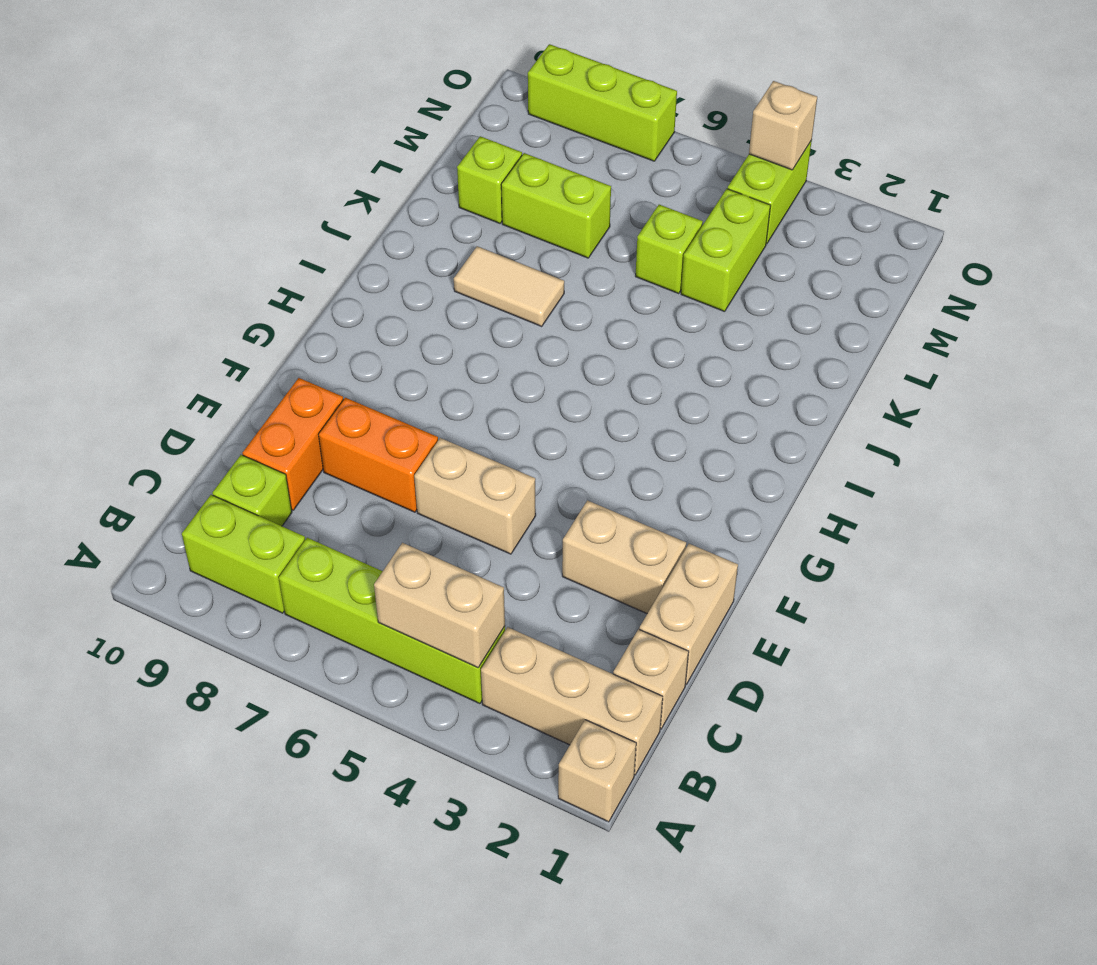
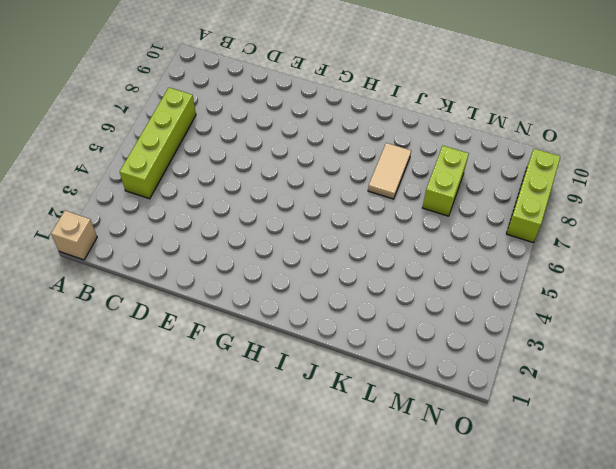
none -> tan 1x3 brick [481,627,663,775]
none -> lime 1x2 brick [182,495,305,613]
none -> tan 1x1 brick [613,629,689,729]

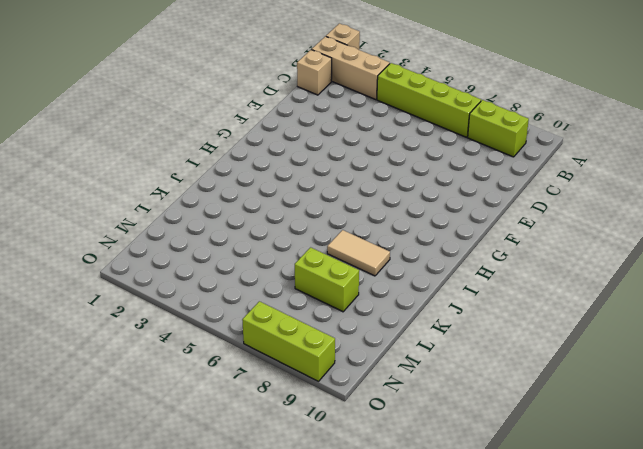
none -> lime 1x1 brick [213,455,292,526]
none -> tan 1x2 brick [639,544,738,685]
none -> orange 1x2 brick [242,378,343,510]

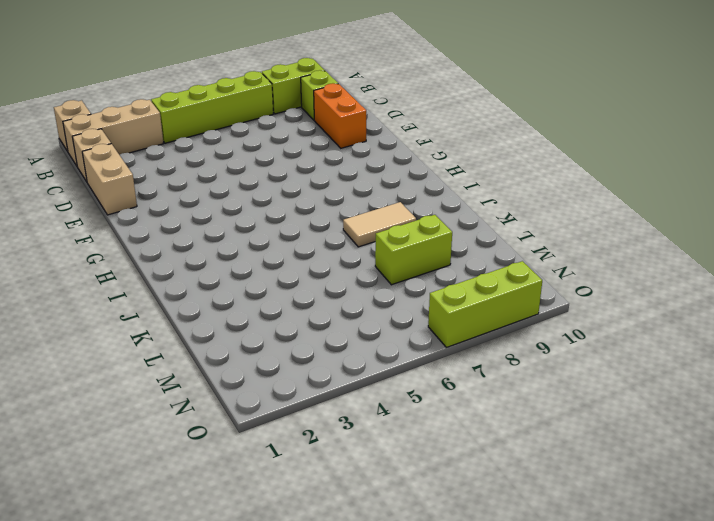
none -> tan 1x2 brick [562,500,686,614]
none -> tan 1x2 brick [414,438,536,554]
none -> orange 1x2 brick [318,398,438,512]

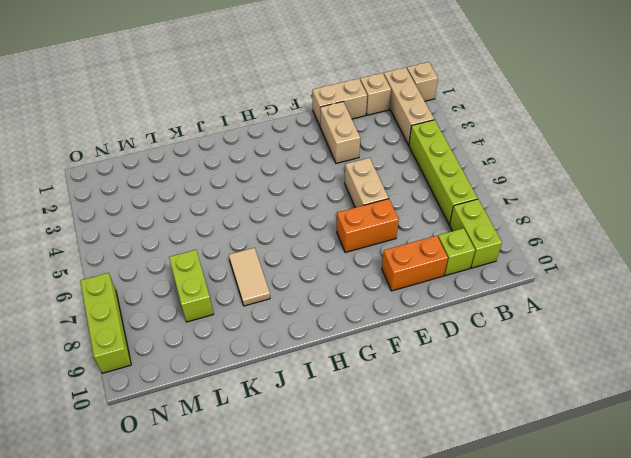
orange 1x2 brick [337,199,399,252] -> orange 1x2 brick turned to [318,398,438,512]
none -> lime 1x2 brick [681,189,771,312]
none -> lime 1x1 brick [635,205,703,293]
none -> lime 1x1 brick [457,136,522,223]

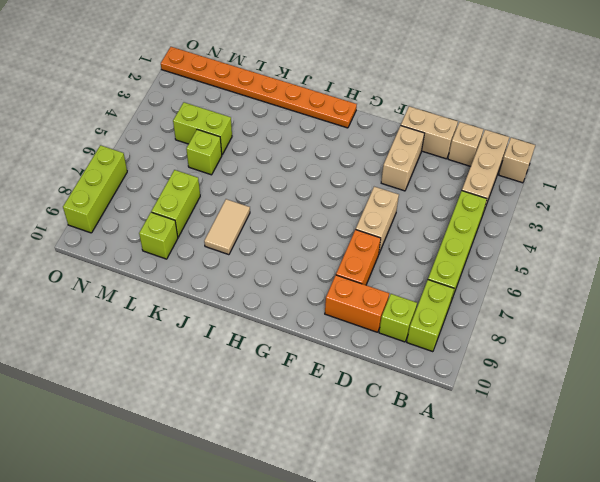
orange 1x8 plate [161,47,357,128] -> none
none -> lime 1x2 brick [728,140,812,244]
none -> tan 1x2 brick [374,543,505,668]
none -> tan 1x1 brick [749,81,817,170]

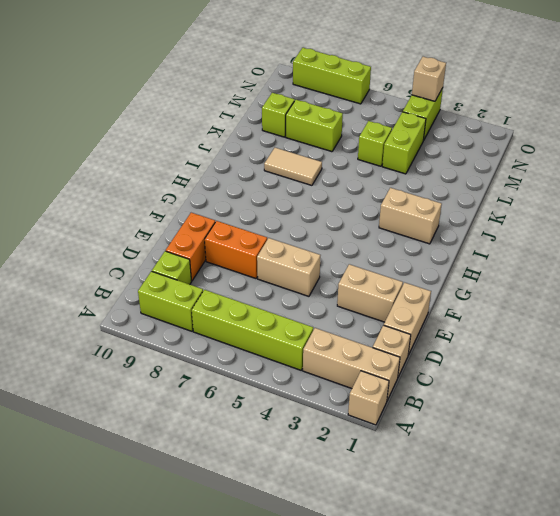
tan 1x2 brick [379,188,442,244] -> tan 1x2 brick moved to [374,543,505,668]

